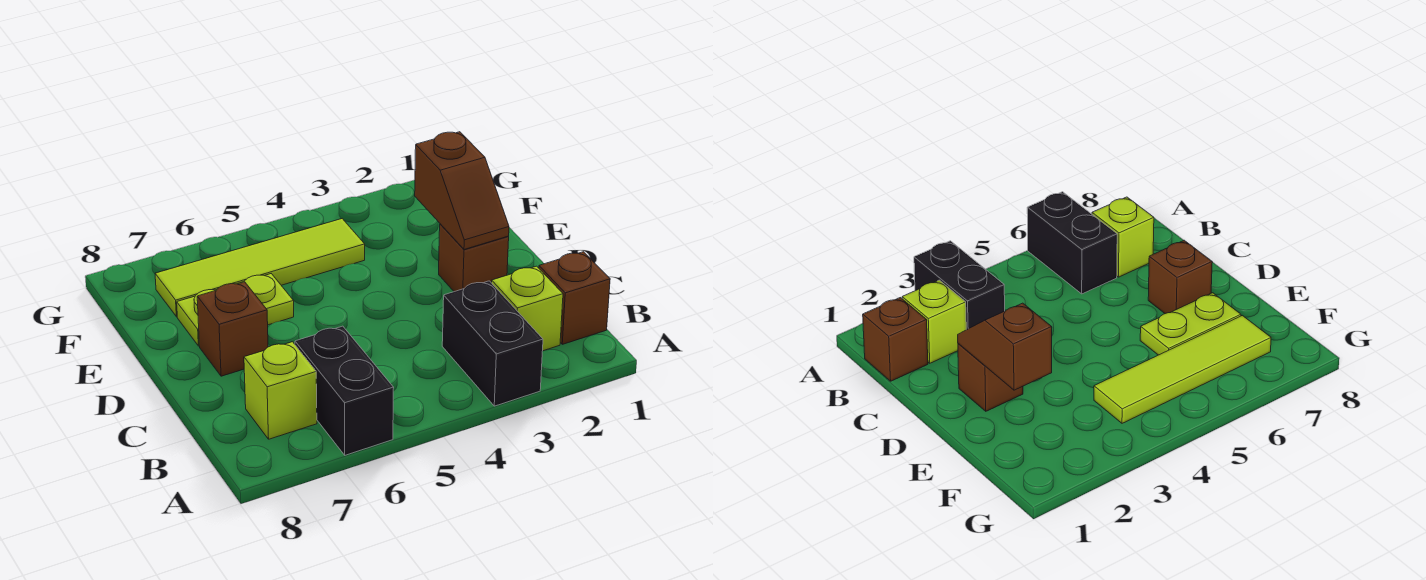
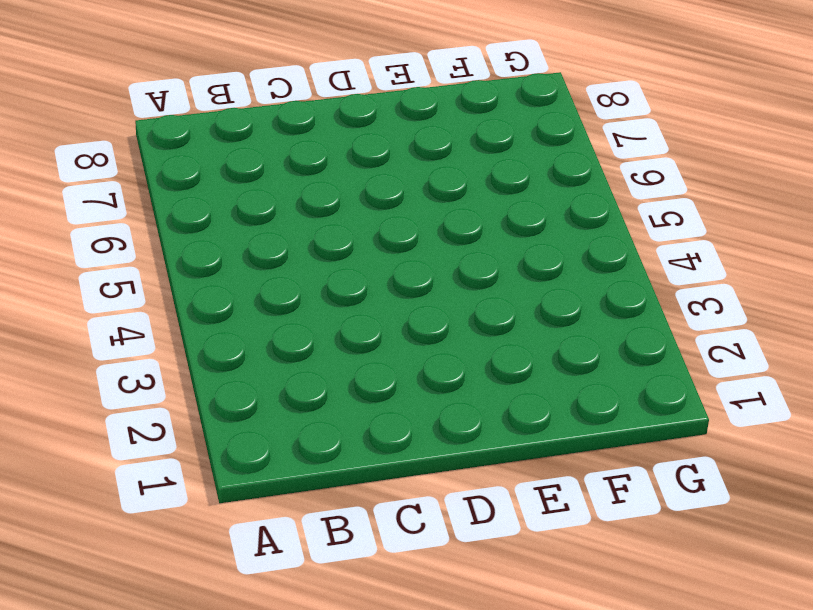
none -> black 1x2 brick [442,281,543,406]
none -> black 1x2 brick [295,326,394,455]

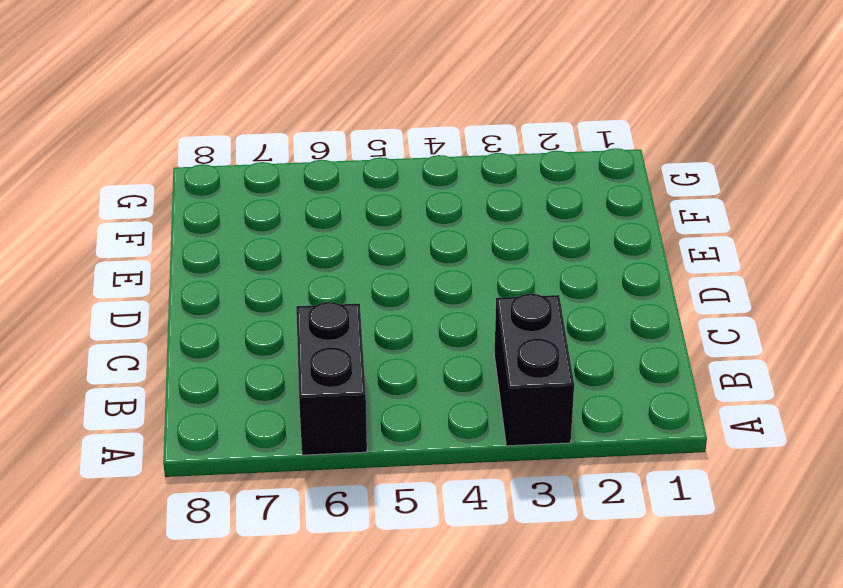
none -> brown 1x1 brick [539,252,610,344]
none -> lime 1x1 brick [492,266,563,351]

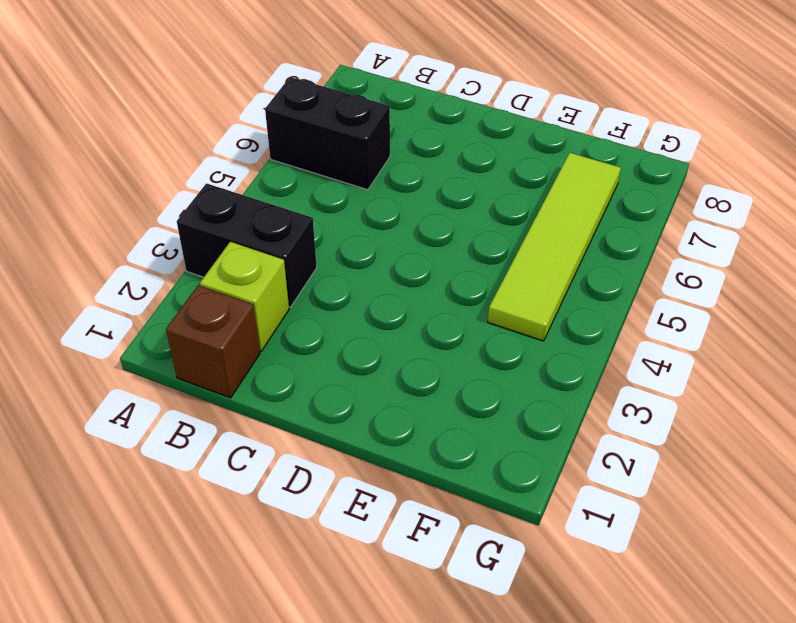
none -> lime 1x1 brick [244,342,317,439]
none -> brown 1x1 brick [439,224,509,292]

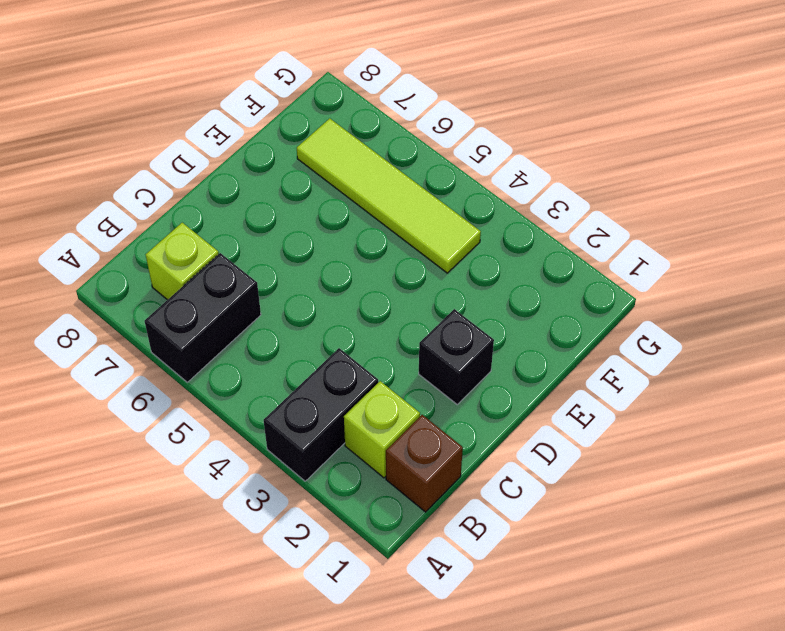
black 1x1 brick [419,309,494,404] -> brown 1x1 brick [439,224,509,292]
none -> brown 1x1 brick [197,282,268,376]
none -> lime 1x2 plate [177,274,294,346]

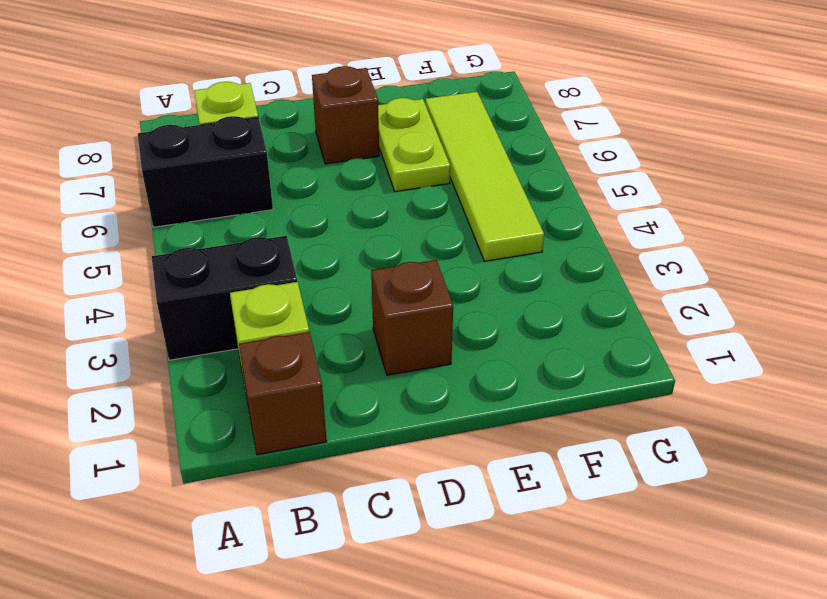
none -> brown 1x2 slope [415,132,509,250]

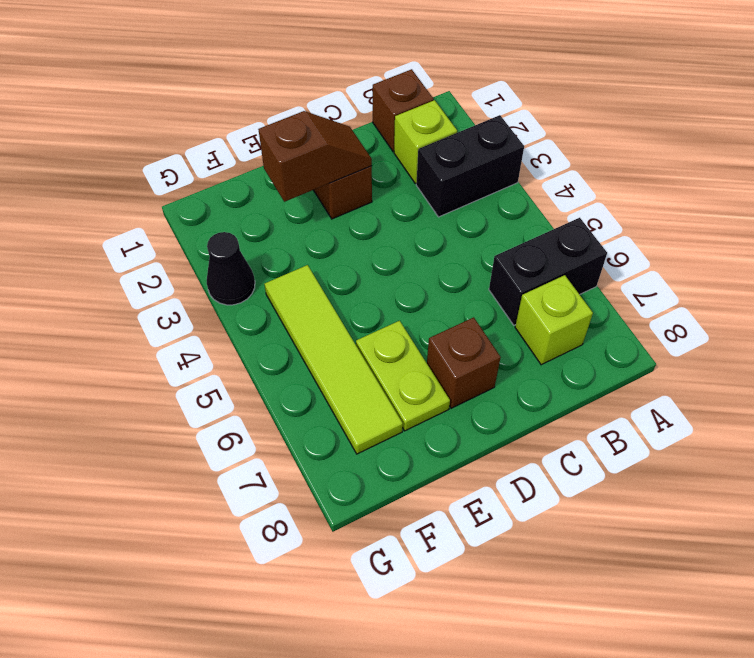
black 1x1 cone [207,232,255,305] -> none

